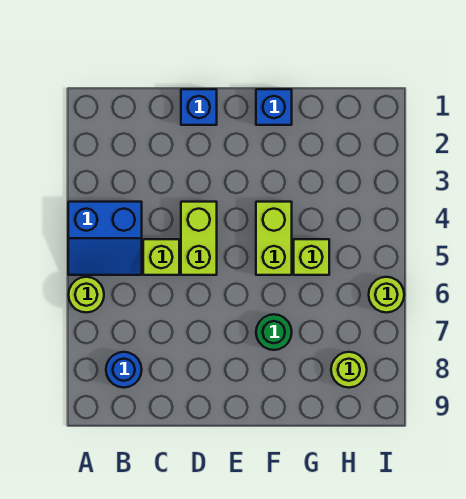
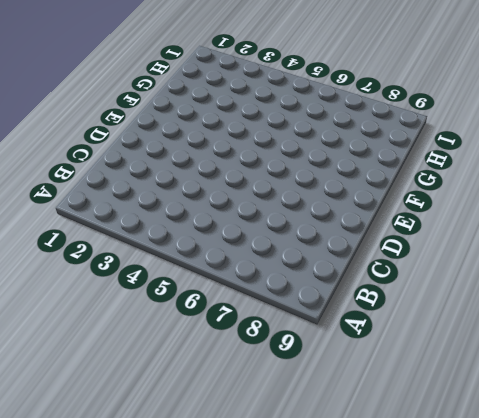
none -> blue 2x2 slope [68,202,142,275]
none -> lime 1x1 round brick [68,277,104,313]
none -> blue 1x1 round brick [106,352,142,388]

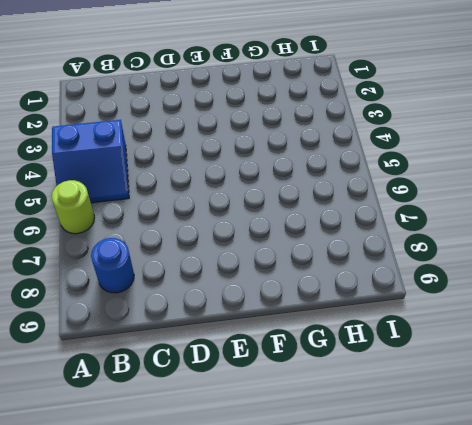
none -> lime 1x1 brick [143,239,179,275]
none -> blue 1x1 brick [181,89,217,125]
none -> lime 1x2 brick [181,202,217,275]

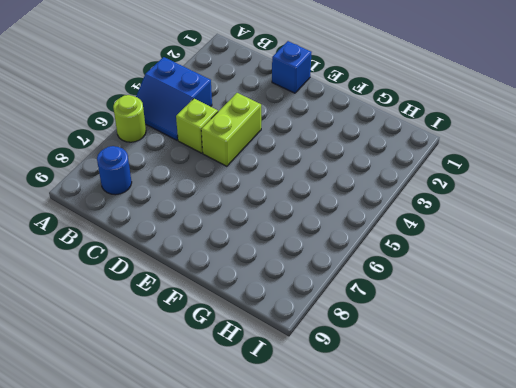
none -> blue 1x1 brick [256,89,292,125]
none -> lime 1x2 brick [256,202,292,275]
none -> green 1x1 round brick [256,314,292,350]

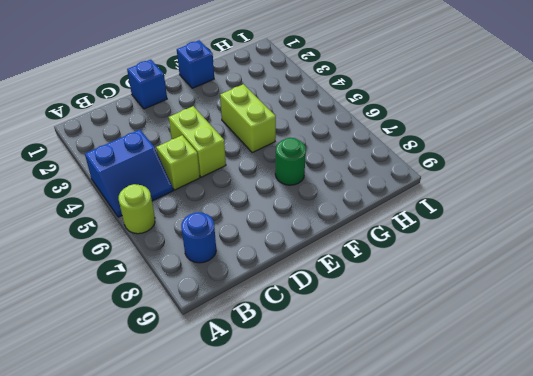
none -> lime 1x1 brick [294,239,329,275]
none -> lime 1x1 round brick [331,352,367,388]
none -> lime 1x1 round brick [369,277,404,313]

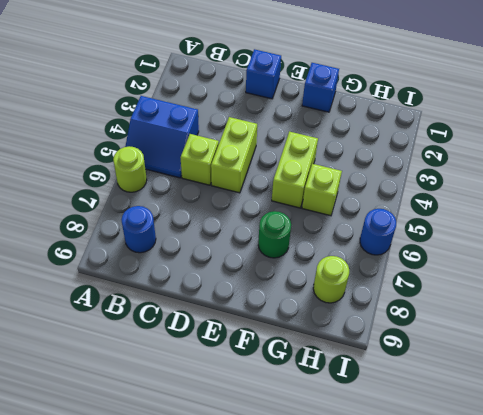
blue 1x1 round brick [360,209,396,255] -> lime 1x1 round brick [369,277,404,313]

